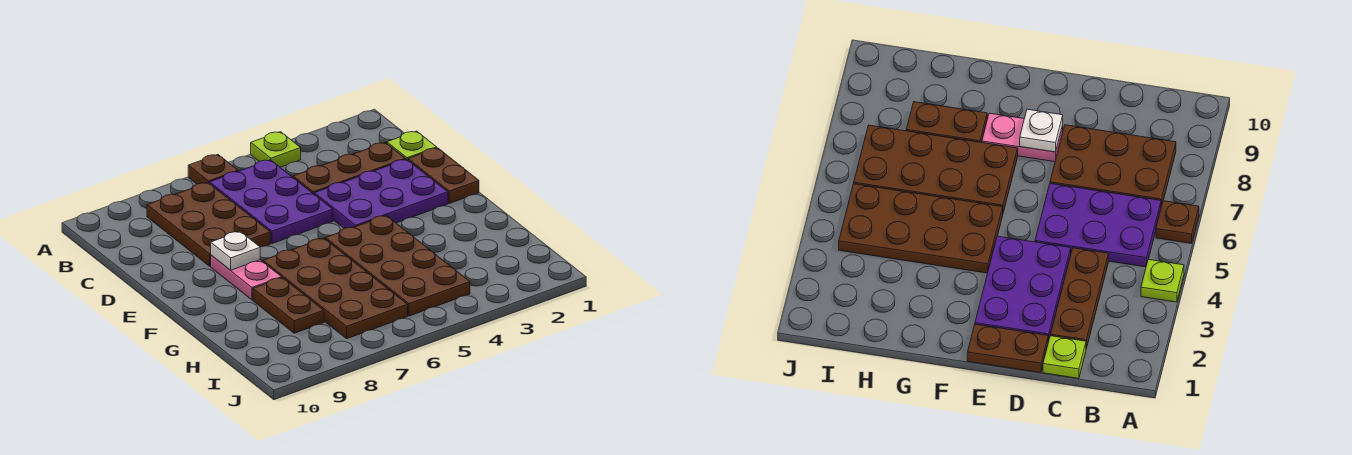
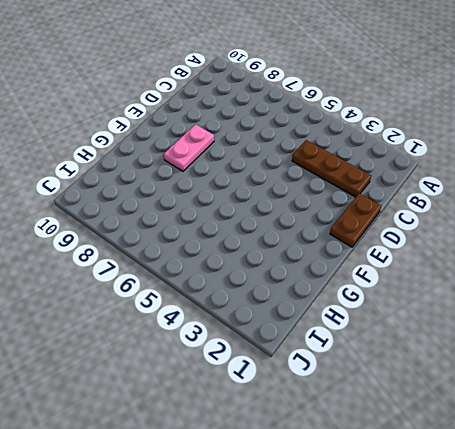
none -> lime 1x1 plate [251,132,301,167]
none -> brown 1x1 plate [188,155,238,184]
none -> purple 2x3 plate [209,160,333,244]

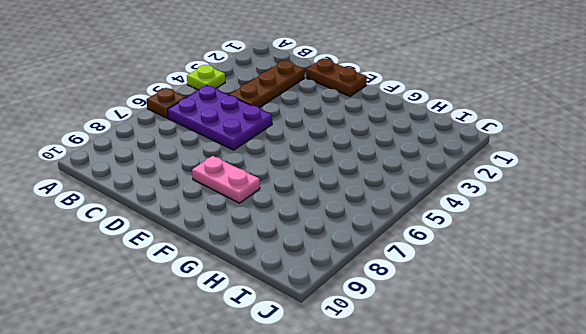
none -> brown 2x3 plate [147,183,270,266]
none -> lime 1x1 plate [387,131,437,160]
none -> purple 2x3 plate [314,159,448,228]

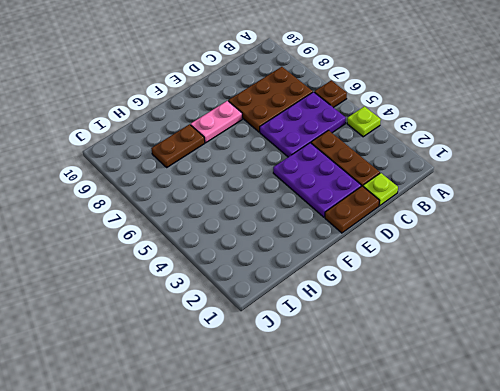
none -> brown 2x4 plate [325,215,470,316]
none -> brown 2x4 plate [263,238,408,339]
none -> white 1x1 plate [211,232,260,270]

